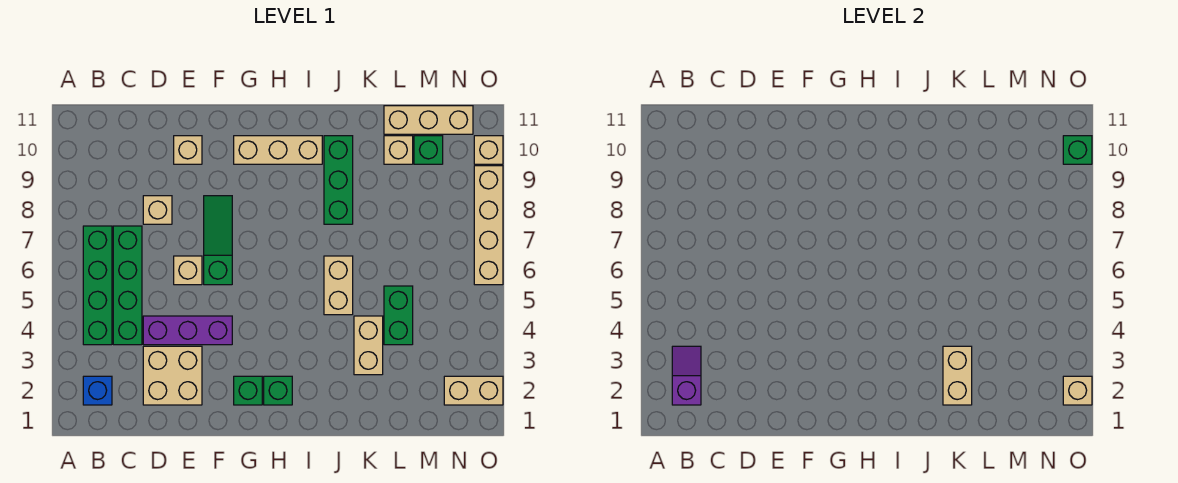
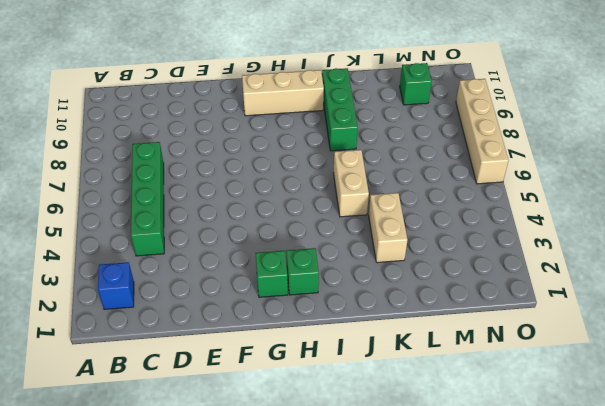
none -> green 1x4 brick [83,226,112,345]
none -> tan 2x2 brick [143,346,202,405]
none -> purple 1x3 brick [143,316,232,345]

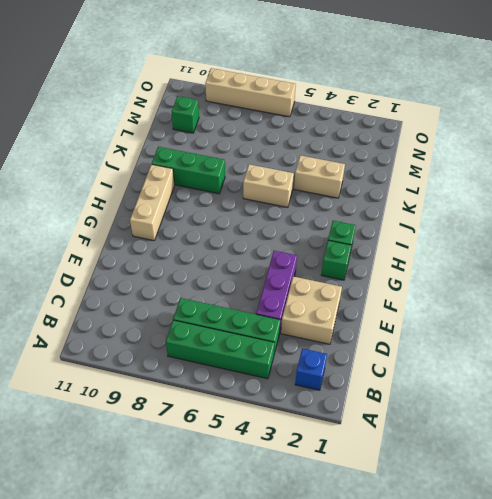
none -> tan 1x1 brick [143,196,172,224]
none -> tan 1x1 brick [174,256,202,285]
none -> tan 1x1 brick [174,136,202,164]

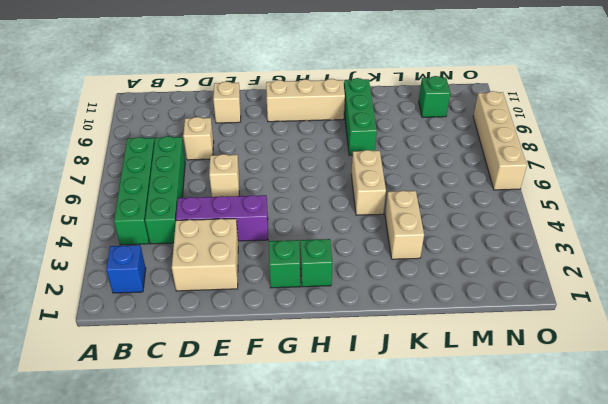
none -> green 1x3 slope [204,196,232,285]
none -> green 1x2 brick [384,286,413,345]
none -> tan 1x1 brick [384,136,413,164]

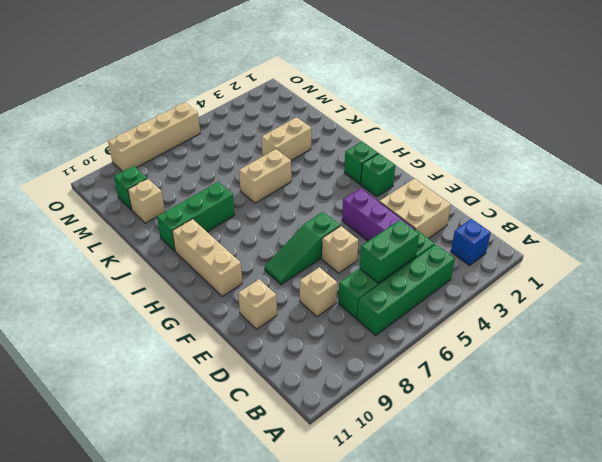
green 1x2 brick [360,220,419,283] -> green 1x2 brick moved to [384,286,413,345]
none -> tan 1x3 brick [384,106,473,134]
none -> tan 1x2 brick [444,376,503,405]
none -> tan 1x1 brick [474,136,503,164]

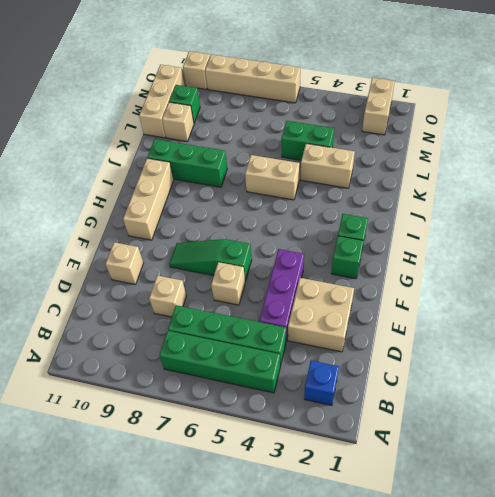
none -> purple 1x2 slope [672,346,701,405]
none -> tan 1x2 brick [943,346,972,405]
none -> tan 1x1 brick [1063,376,1092,405]

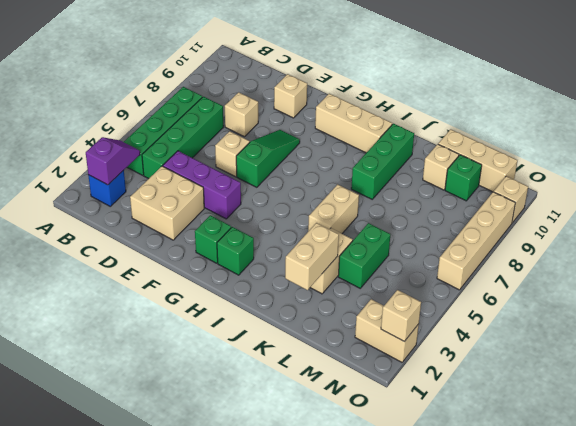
none -> green 1x1 brick [1063,136,1092,164]

